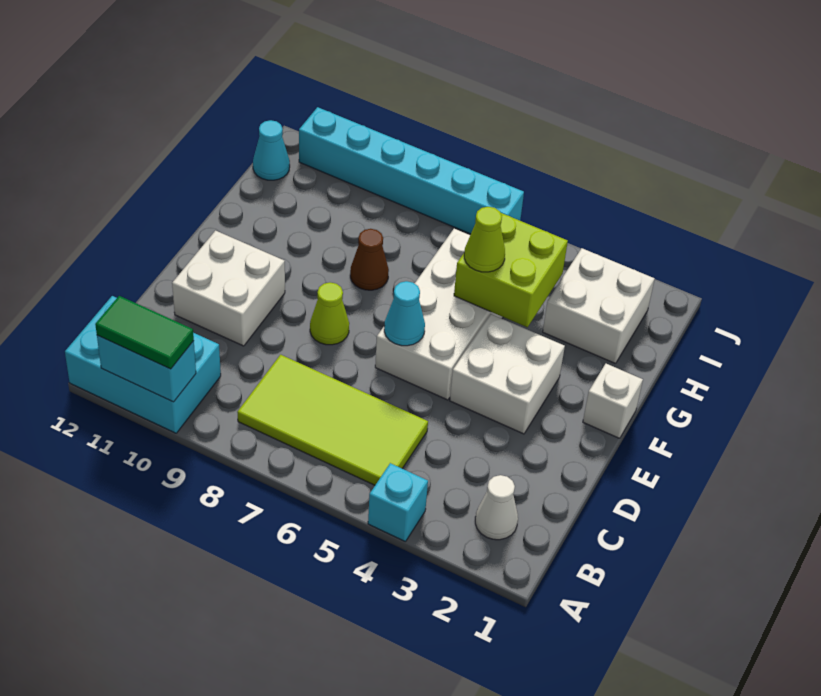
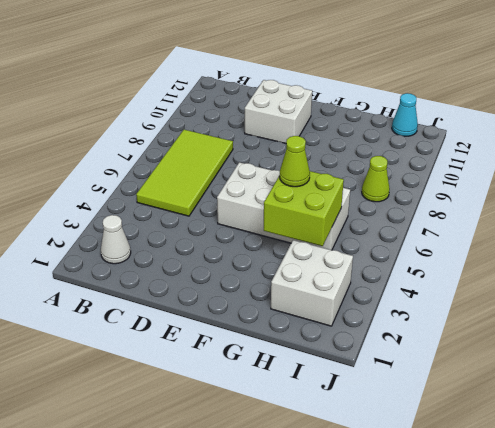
lime 1x1 cone [362,156,390,202] -> lime 1x1 cone moved to [310,282,349,345]
none -> cyan 1x1 brick [368,463,428,542]
none -> cyan 2x3 brick [65,296,221,433]
none -> white 2x2 brick [450,314,565,434]

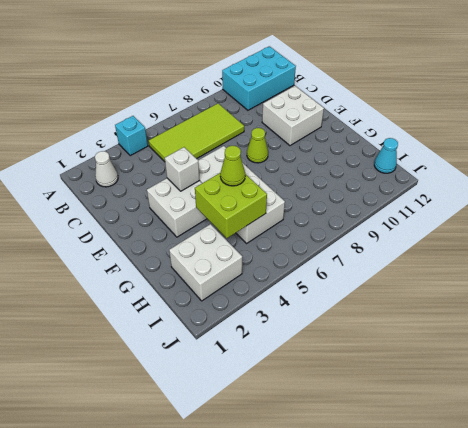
white 1x1 brick [165,147,200,191] -> white 1x1 brick moved to [583,364,643,438]
none -> brown 1x1 cone [350,229,389,290]
none -> cyan 1x6 brick [299,107,524,234]
none -> cyan 1x2 brick [97,335,196,402]

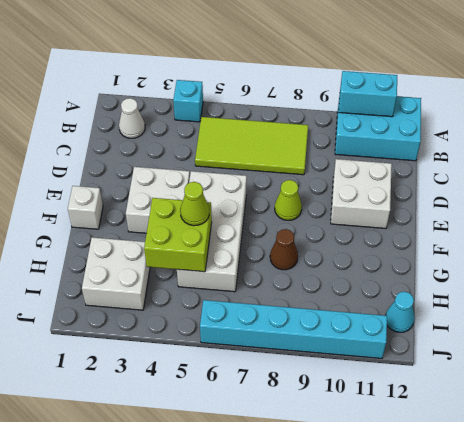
none -> cyan 1x1 cone [384,281,425,346]
none -> green 1x2 tile [95,296,194,369]

